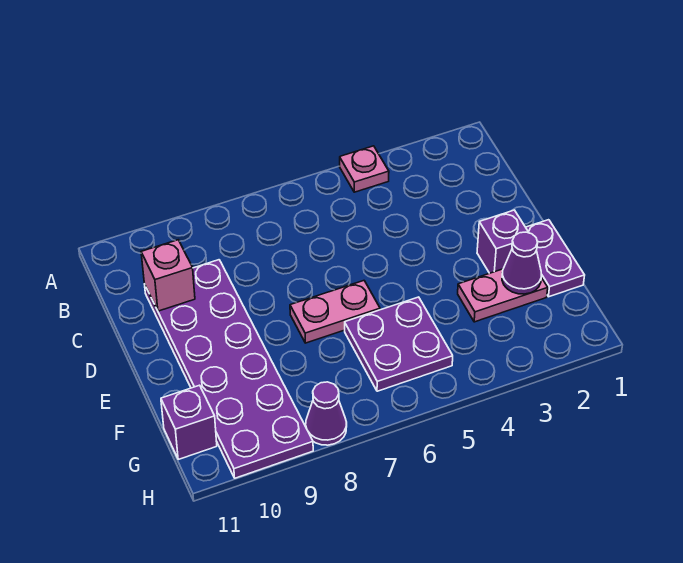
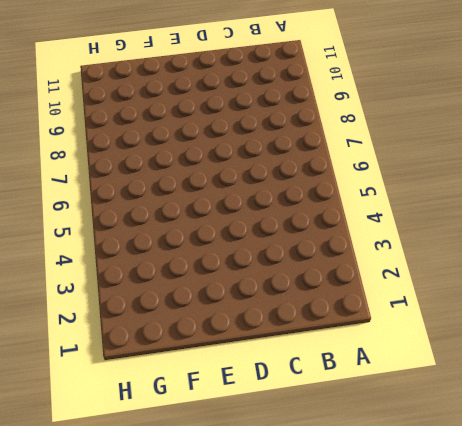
none -> pink 1x1 plate [340,146,389,192]
none -> purple 2x6 plate [145,260,313,478]

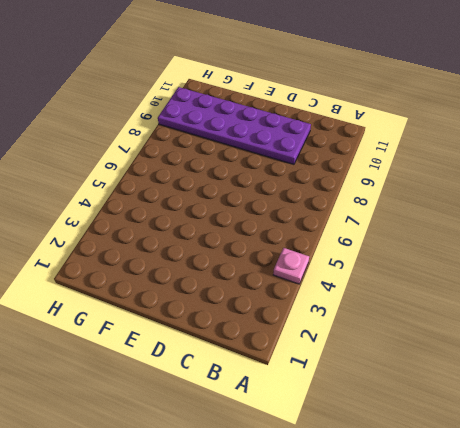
none -> purple 1x2 plate [526,220,585,297]
none -> purple 1x1 brick [477,210,529,273]

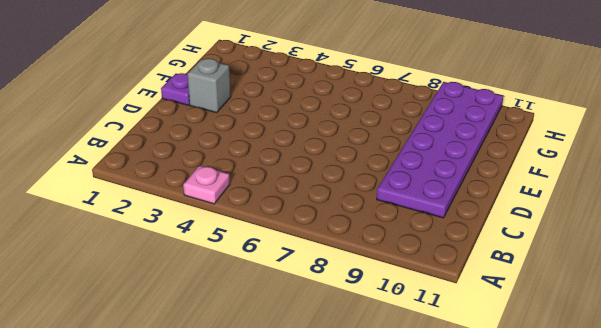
purple 1x1 plate [161,73,190,105] -> purple 1x2 plate [526,220,585,297]
grey 1x1 brick [187,58,231,113] -> purple 1x1 brick [477,210,529,273]
none -> pink 1x2 plate [290,281,380,343]
none -> pink 1x2 plate [458,269,548,322]

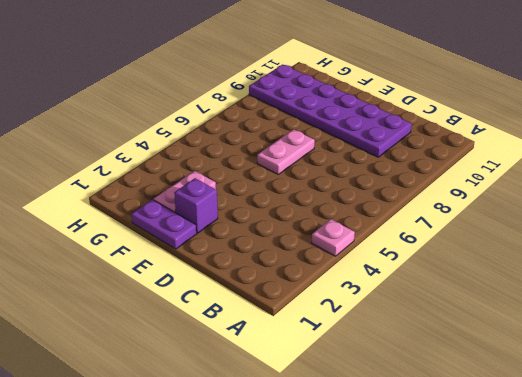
none -> purple 2x2 plate [345,297,453,391]
none -> purple 1x1 brick [161,385,217,459]

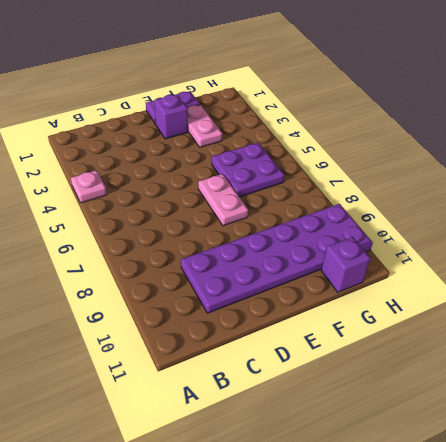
none -> purple 1x1 cone [306,382,347,445]
none -> pink 1x1 brick [141,240,195,311]

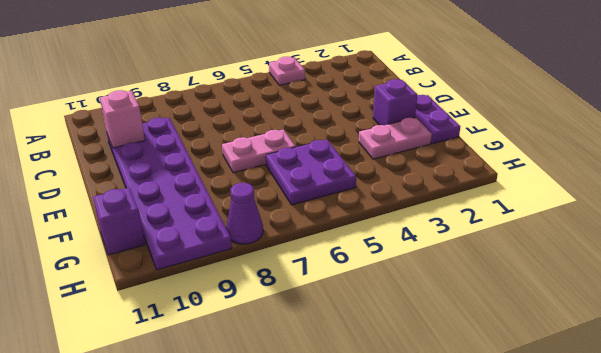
none -> purple 1x1 cone [502,232,541,294]

